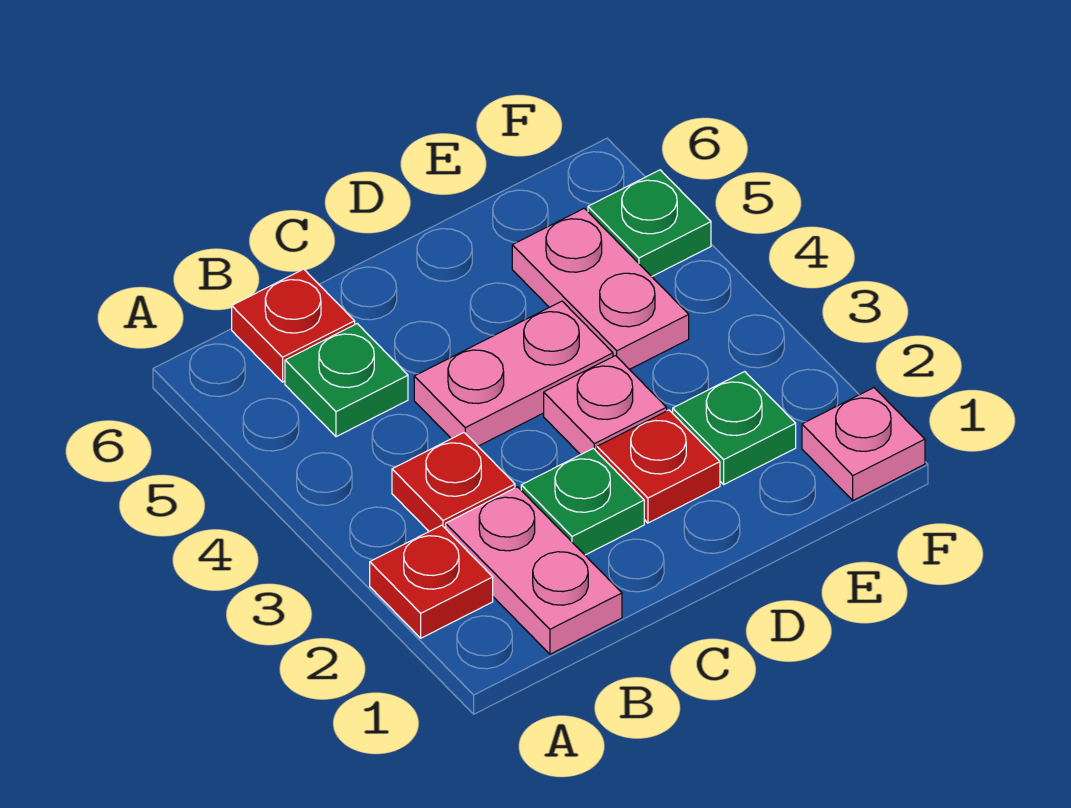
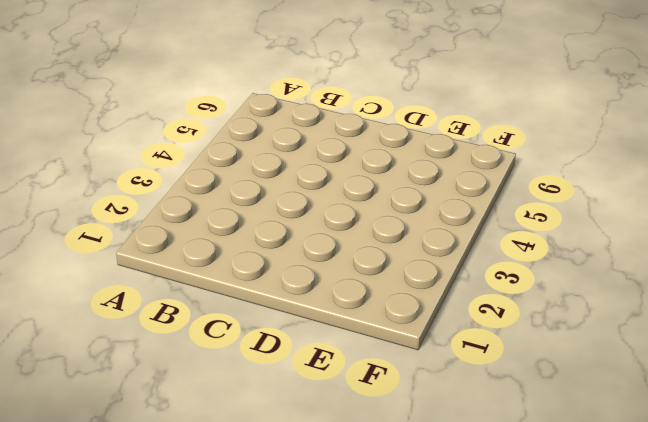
none -> red 1x1 plate [370,525,493,638]
none -> pink 1x2 plate [446,487,622,654]
none -> red 1x1 plate [392,433,515,531]

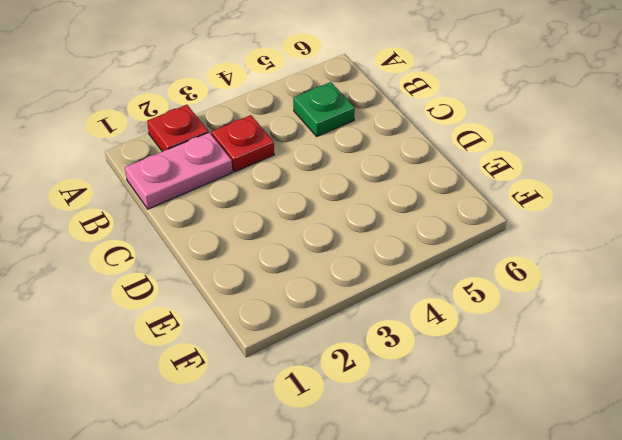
none -> red 1x1 plate [232,269,355,382]
none -> green 1x1 plate [521,448,644,555]
none -> pink 1x2 plate [414,301,613,446]

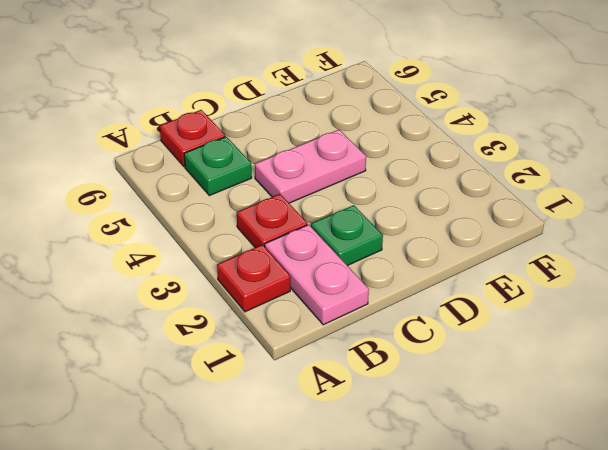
none -> red 1x1 plate [597,410,720,523]
none -> pink 1x1 plate [544,356,667,455]
none -> green 1x1 plate [673,372,796,484]

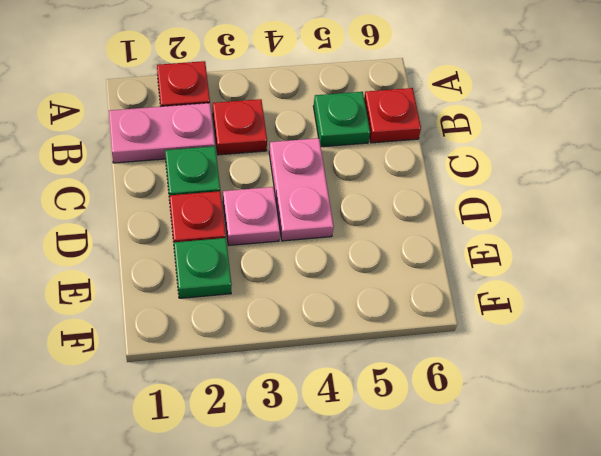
none -> pink 1x2 plate [512,208,689,369]
none -> pink 1x1 plate [802,388,925,500]
none -> green 1x1 plate [588,170,711,276]

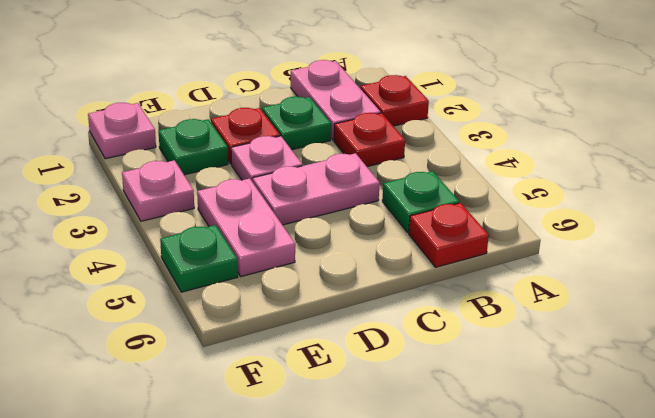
pink 1x1 plate [122,160,194,221] -> none

